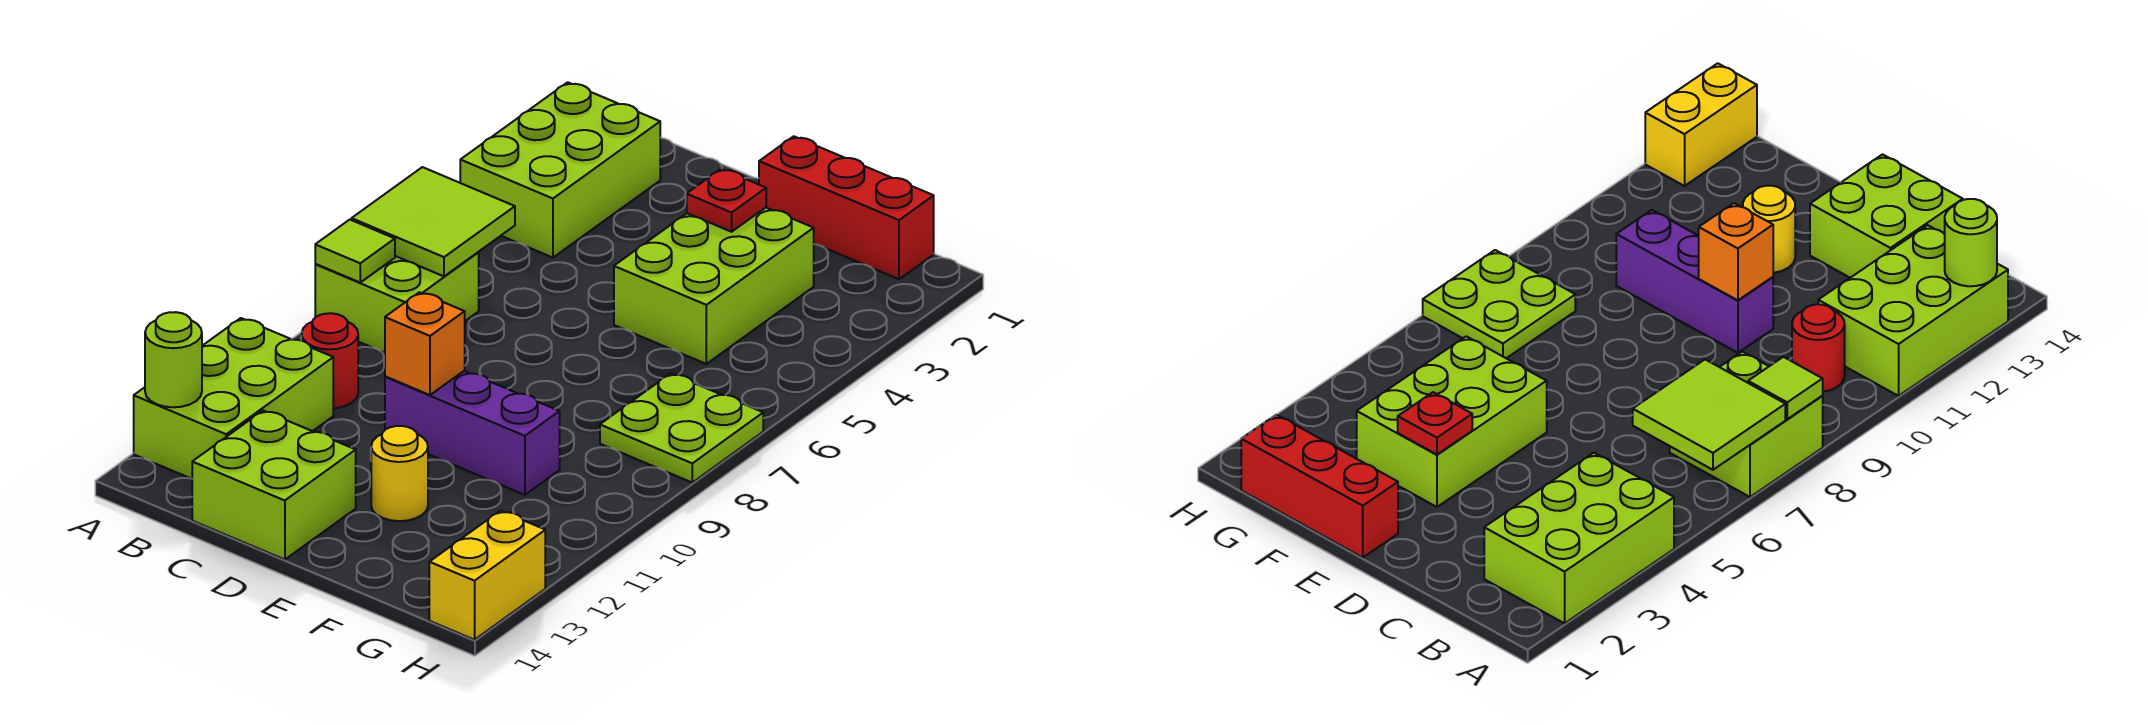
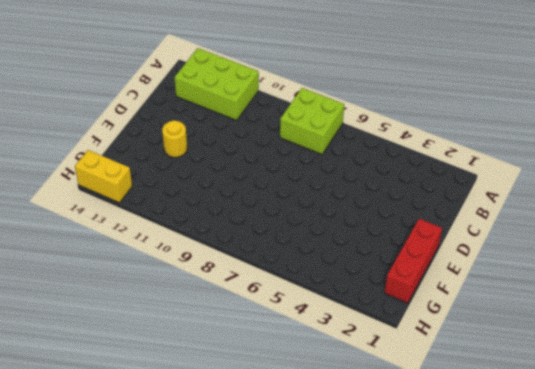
none -> lime 2x3 brick [460,82,660,258]
none -> red 1x1 round brick [301,313,358,408]
none -> lime 2x2 brick [192,411,356,560]

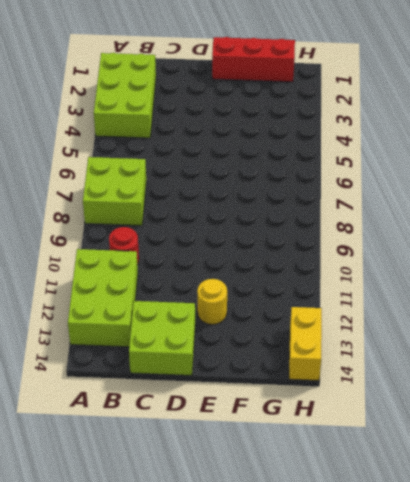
none -> purple 1x3 brick [385,371,560,495]
none -> lime 2x3 brick [614,208,814,364]
none -> lime 2x2 plate [600,373,763,483]

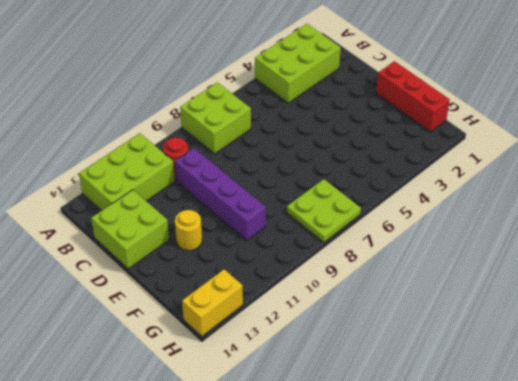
purple 1x4 brick [175,148,266,241] -> purple 1x3 brick [385,371,560,495]
none -> lime 2x3 brick [614,208,814,364]
none -> lime 2x2 tile [352,167,515,276]
none -> lime 1x1 tile [315,220,395,282]

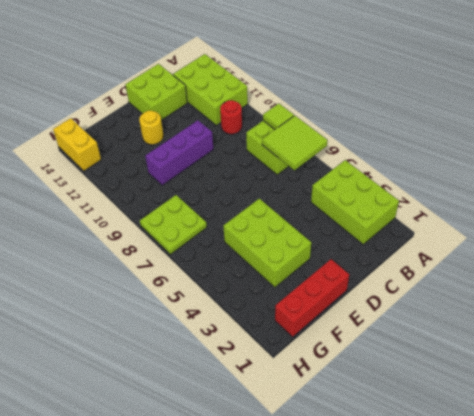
none -> lime 1x1 round brick [145,312,202,407]
none -> orange 1x1 brick [385,292,465,395]
none -> red 1x1 plate [687,169,766,232]

